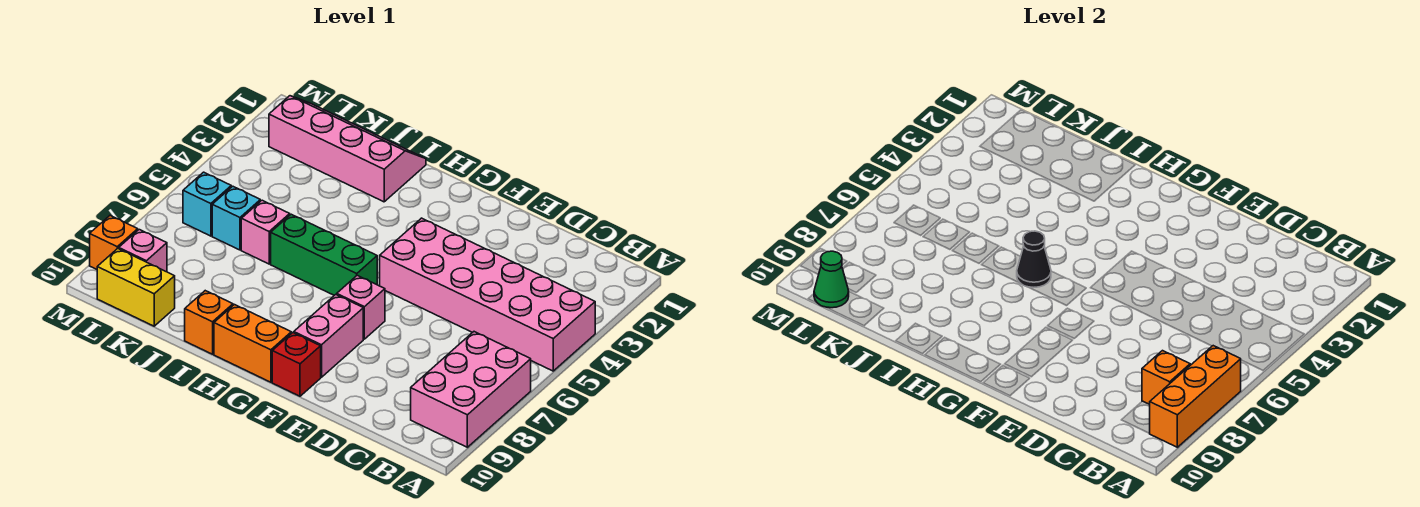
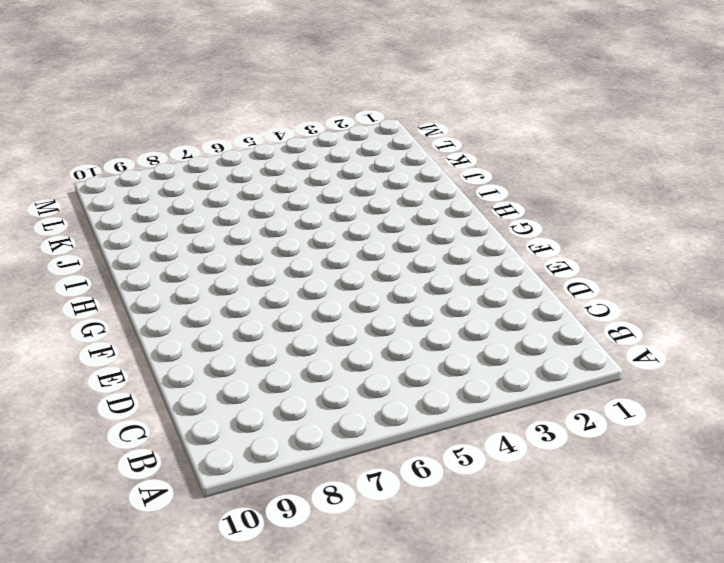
none -> pink 2x6 brick [380,218,595,371]
none -> pink 2x3 brick [411,332,531,447]
none -> pink 1x1 brick [337,275,385,339]

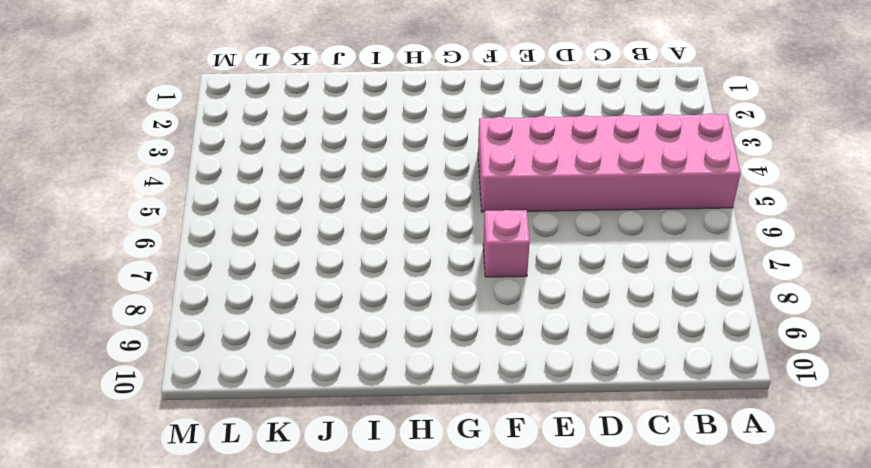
none -> pink 2x3 brick [411,332,531,447]
none -> pink 1x2 brick [294,295,363,377]
none -> red 1x1 brick [272,333,321,396]

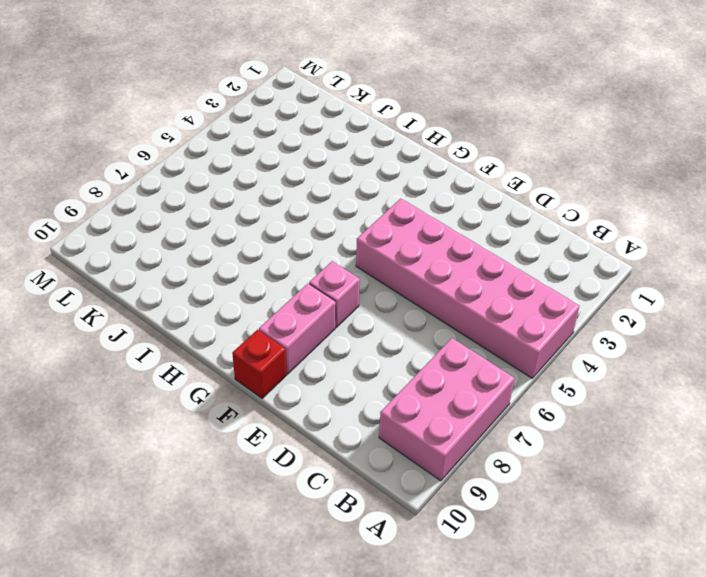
none -> green 1x3 brick [271,214,377,295]
none -> orange 1x2 brick [214,305,291,382]
none -> pink 2x4 slope [269,96,426,202]

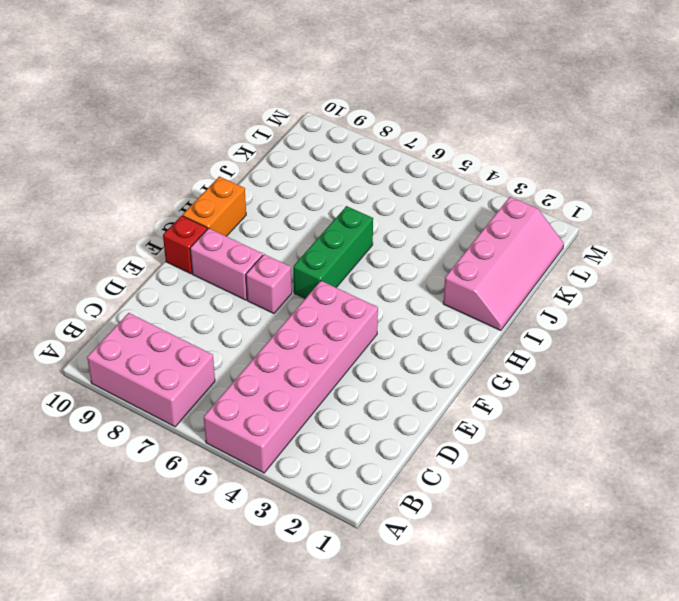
none -> orange 1x1 brick [185,291,233,354]
none -> pink 1x1 brick [241,200,290,264]
none -> cyan 1x1 brick [212,186,260,250]

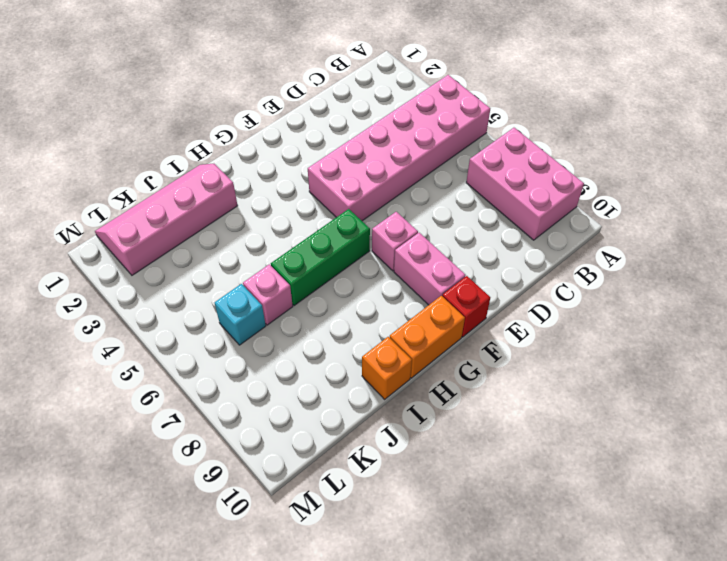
none -> yellow 1x2 brick [97,249,175,326]
none -> cyan 1x1 brick [183,172,231,236]
none -> pink 1x1 brick [119,230,167,272]

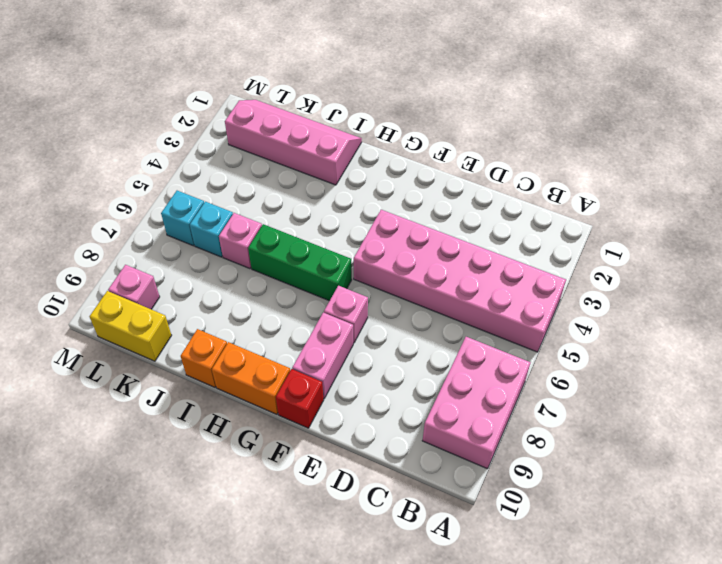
none -> orange 1x1 brick [90,216,138,269]
none -> orange 1x3 brick [1149,346,1241,447]
none -> orange 1x1 brick [1142,351,1190,404]

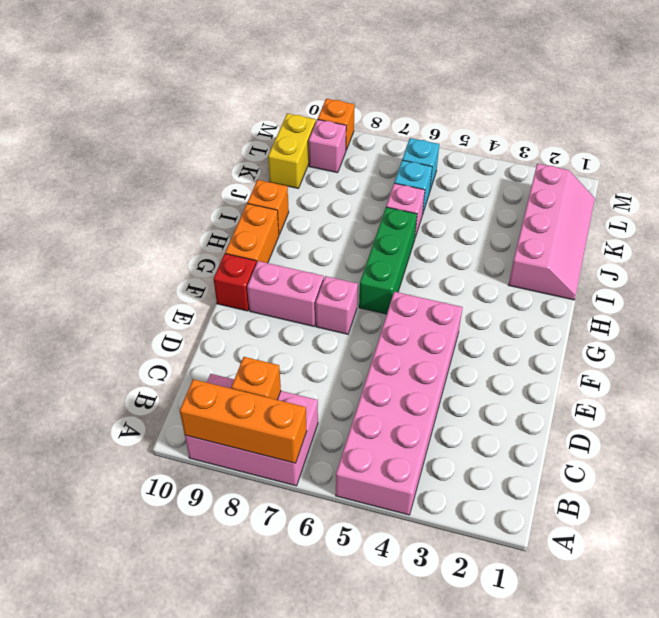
none -> black 1x1 cone [1017,231,1051,287]
none -> green 1x1 cone [814,251,849,308]

